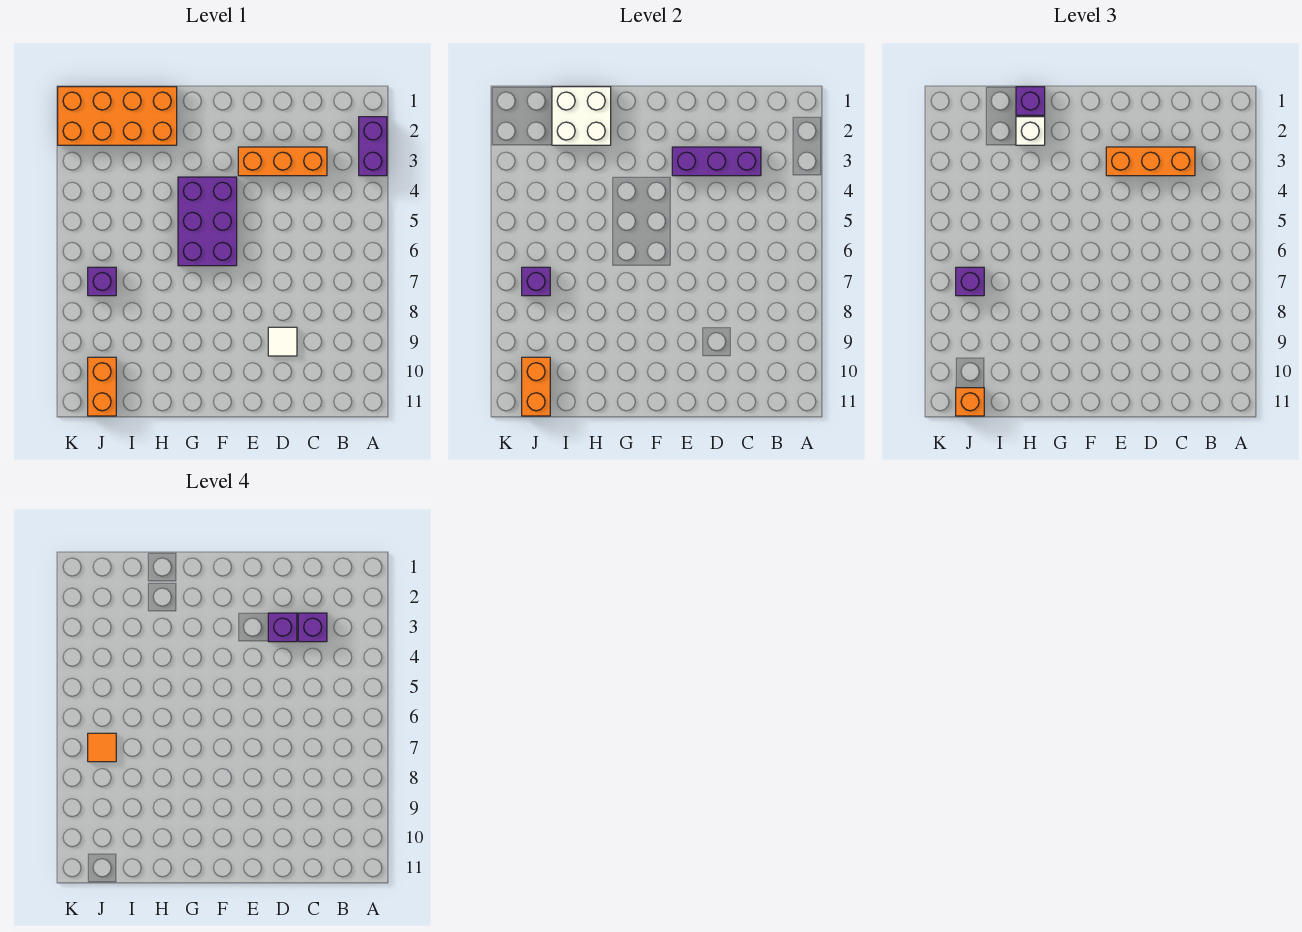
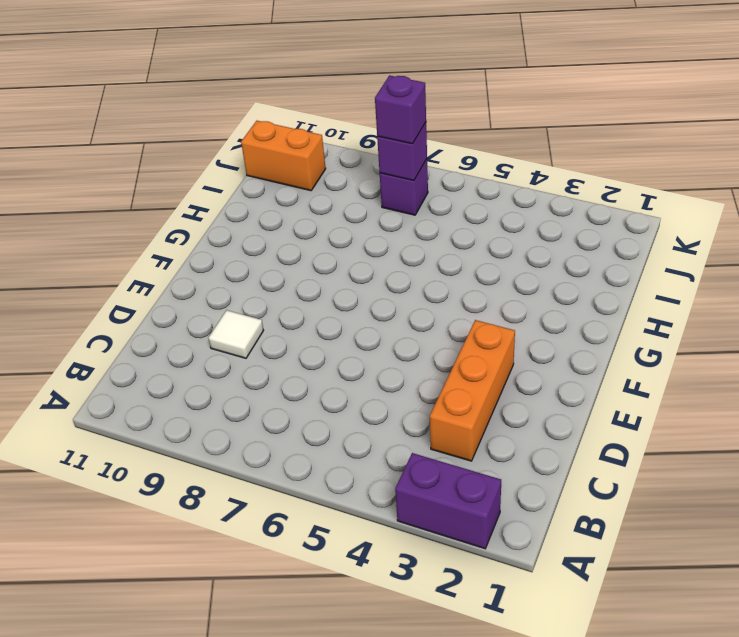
none -> purple 2x3 brick [178,177,237,266]
none -> orange 2x4 brick [58,87,177,145]
none -> purple 1x3 brick [672,147,761,176]

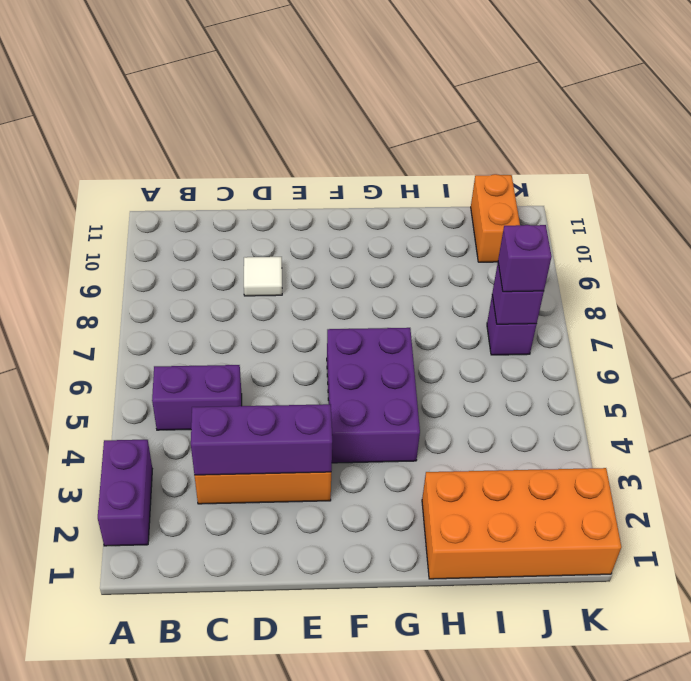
purple 1x2 brick [152,365,242,430] -> none
none -> white 2x2 brick [552,87,611,145]
none -> orange 1x2 brick [522,357,550,416]
none -> orange 1x3 brick [1106,147,1195,176]

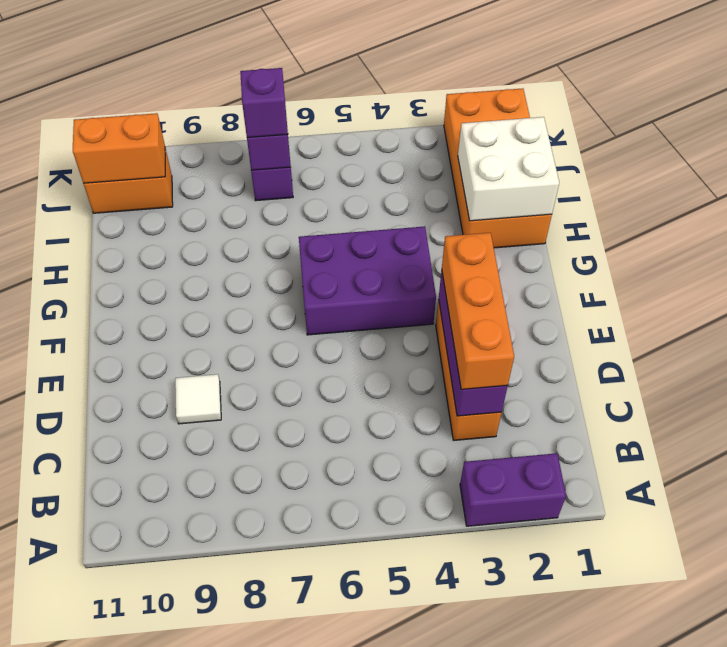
none -> purple 1x1 brick [1016,87,1045,115]
none -> white 1x1 brick [1016,117,1045,145]
none -> orange 1x1 brick [956,388,984,416]

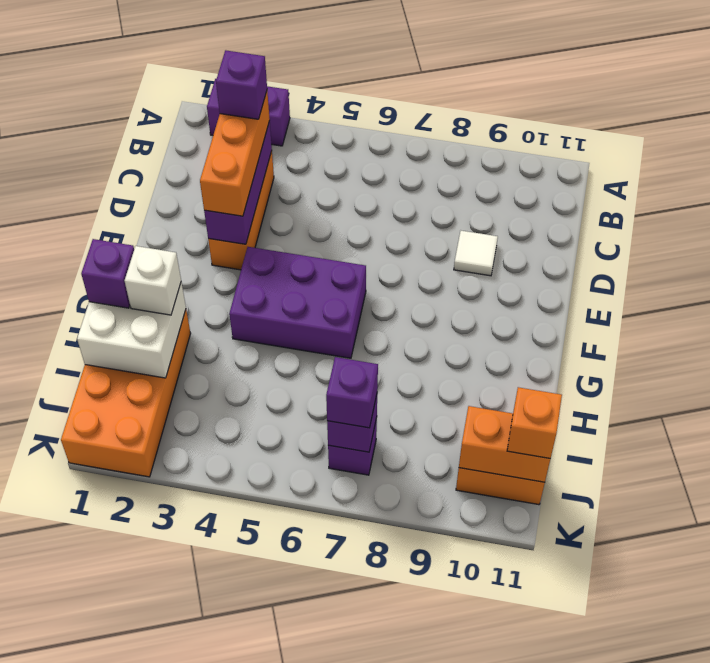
none -> purple 1x1 brick [268,613,297,642]
none -> orange 1x1 tile [88,733,116,762]

